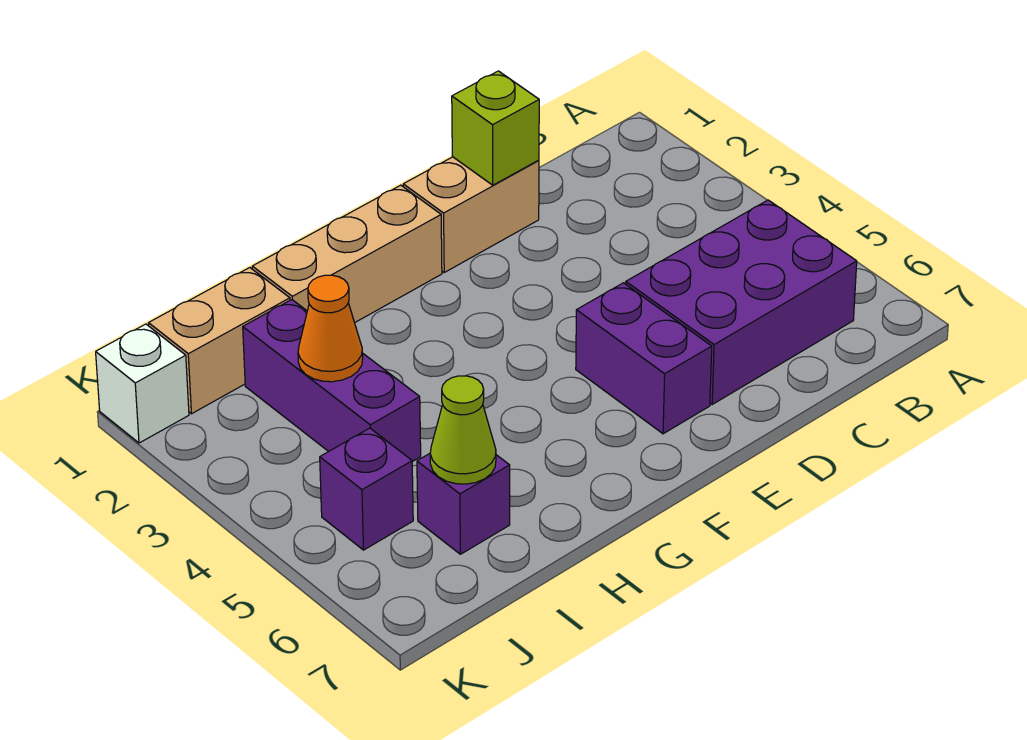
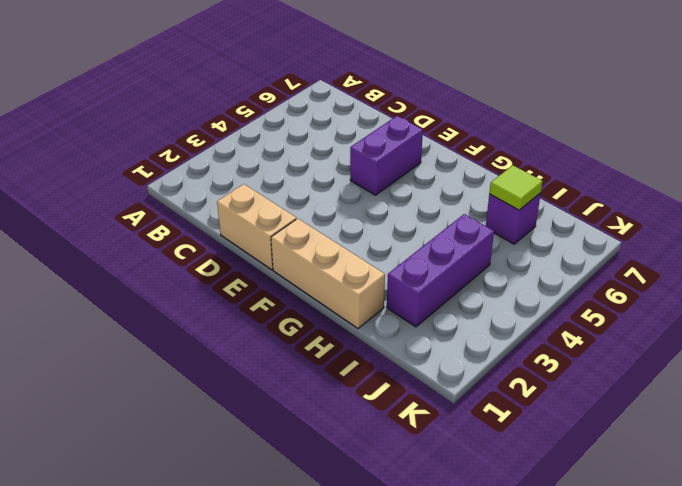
lime 1x1 tile [489,165,543,210] -> lime 1x1 cone [430,376,496,484]
none -> purple 2x3 brick [626,200,857,404]
none -> tan 1x2 brick [149,268,290,414]
none -> purple 1x1 brick [320,428,413,550]

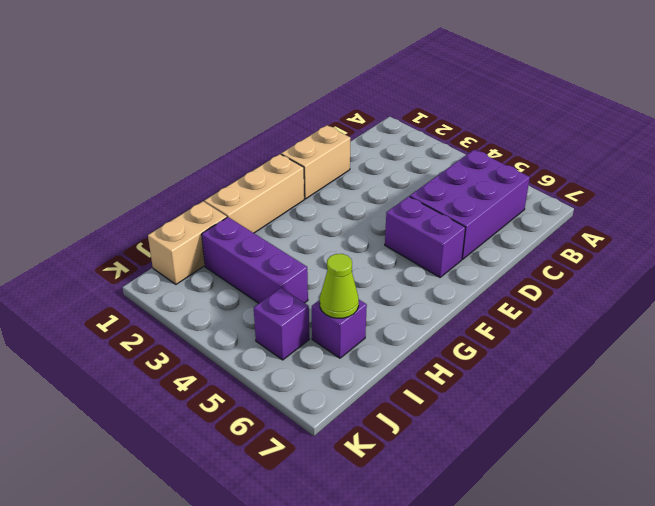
none -> white 1x1 brick [96,324,189,443]
none -> lime 1x1 brick [452,71,539,185]
none -> orange 1x1 cone [298,275,363,382]

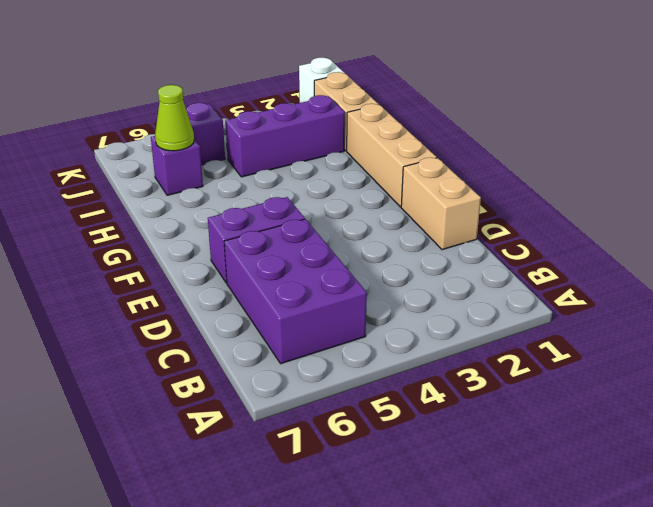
none -> lime 1x1 brick [452,71,539,185]
none -> orange 1x1 cone [298,275,363,382]

